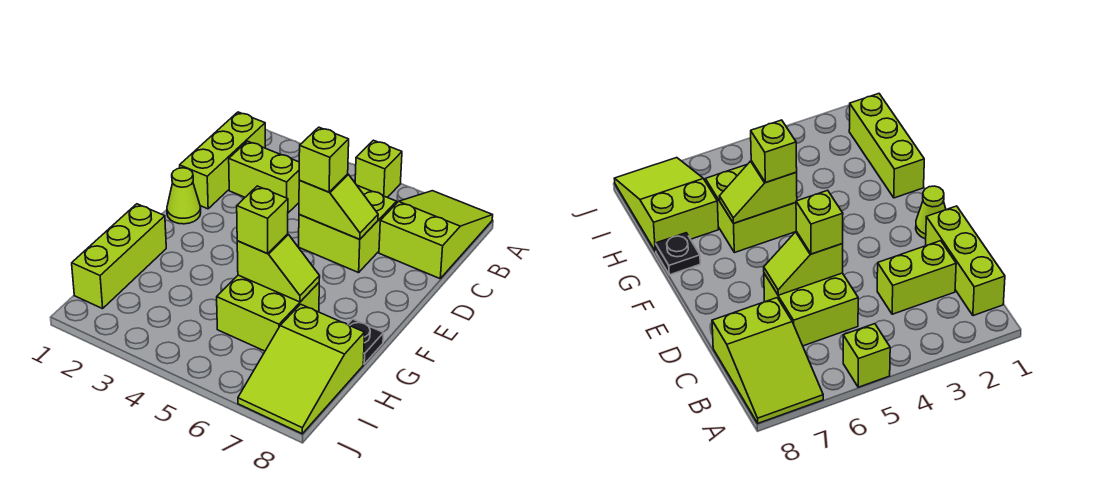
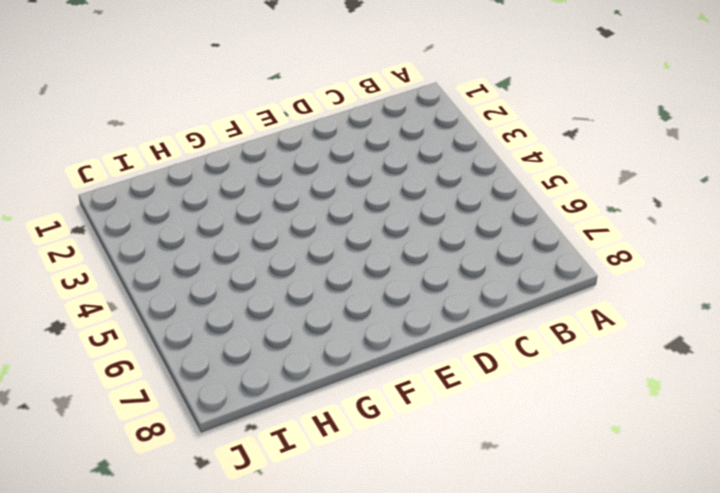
none -> lime 1x1 brick [355,140,402,197]
none -> lime 2x3 slope [379,191,493,279]
none -> lime 1x3 brick [180,112,265,209]

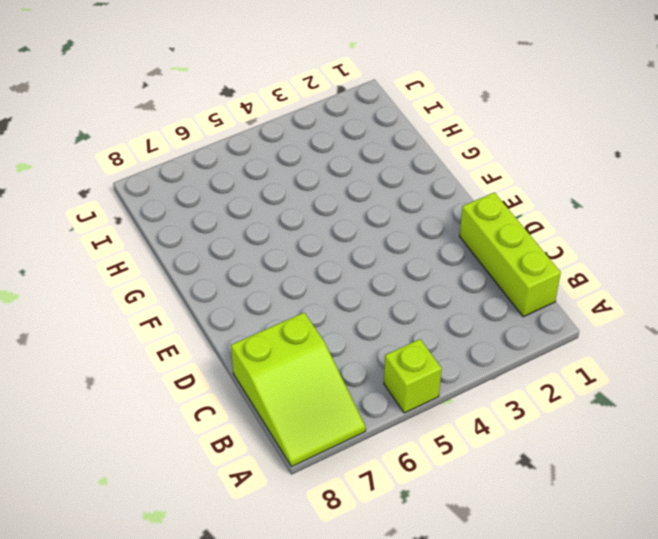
none -> lime 1x2 brick [229,141,300,213]
none -> lime 2x2 brick [299,185,397,273]
none -> lime 1x1 cone [167,168,201,224]

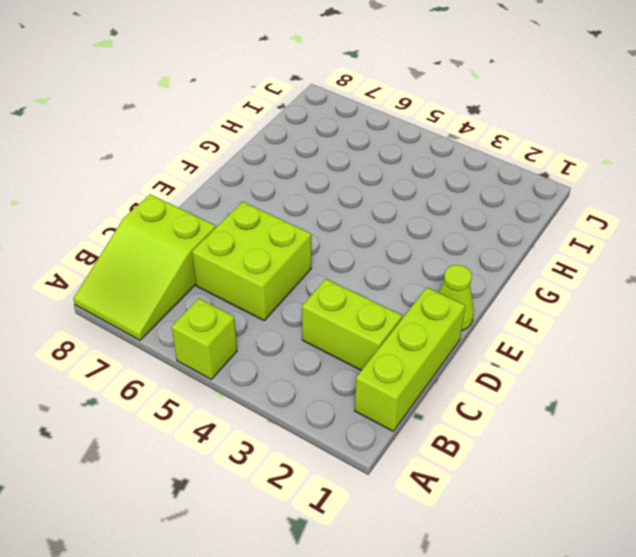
none -> lime 1x3 brick [72,204,166,309]
none -> lime 2x2 brick [217,275,319,351]
none -> black 1x1 plate [348,319,383,364]

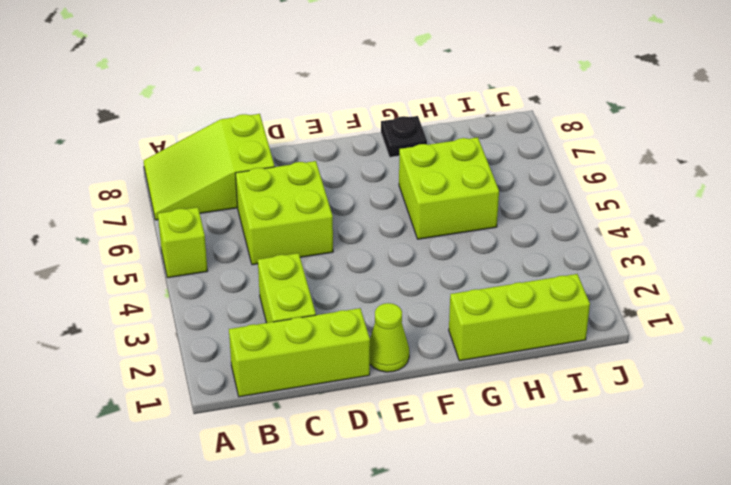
none -> lime 2x3 slope [238,304,365,434]
none -> lime 1x2 slope [299,174,378,239]
none -> lime 1x2 slope [237,234,320,302]

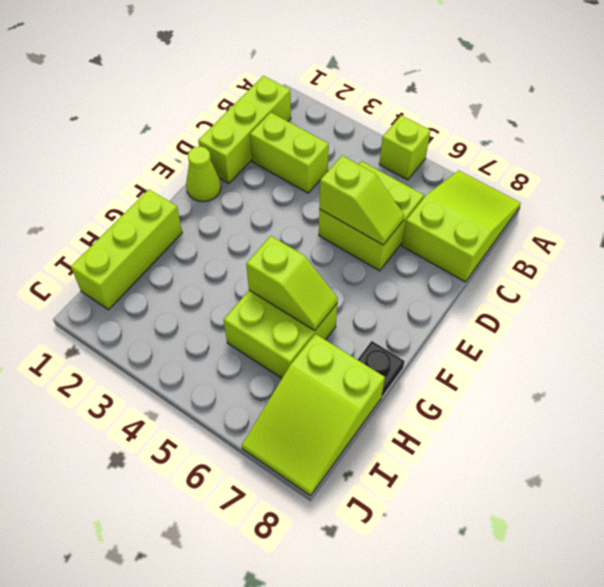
none -> lime 1x1 brick [299,127,349,192]
none -> lime 1x1 brick [237,186,288,254]

